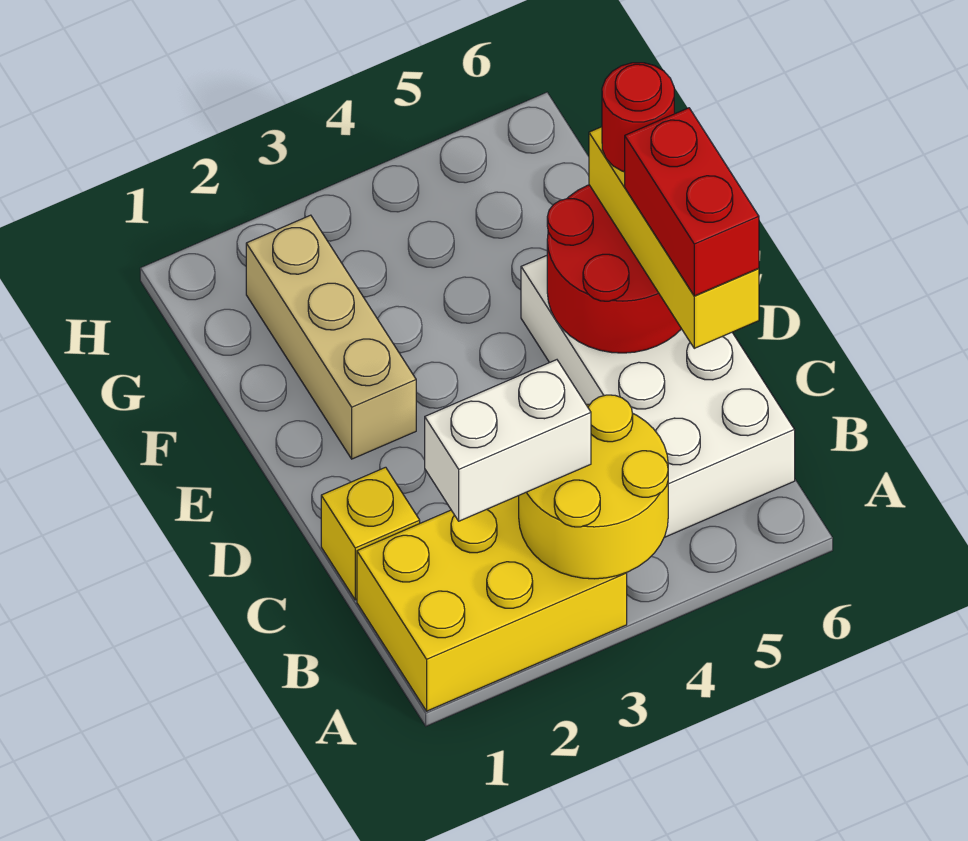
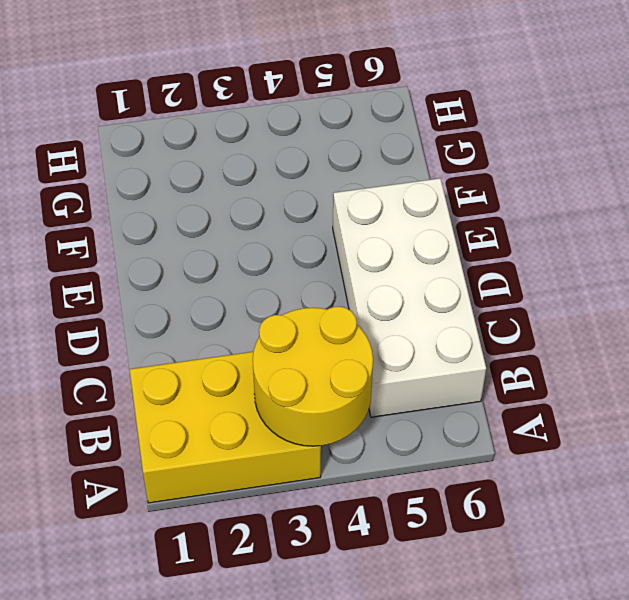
none -> yellow 1x1 brick [321,467,420,600]
none -> tan 1x3 brick [246,215,416,459]

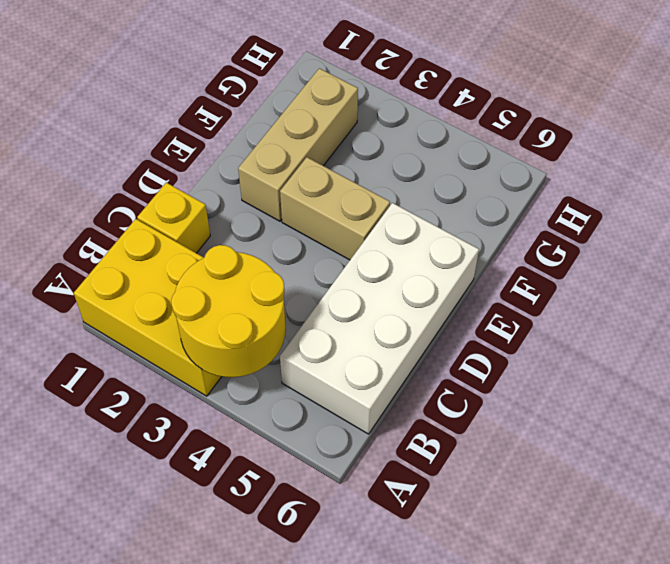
tan 1x2 brick [280,157,390,260] -> none
none -> red 2x2 round brick [547,185,681,353]
none -> white 1x2 brick [425,360,591,521]

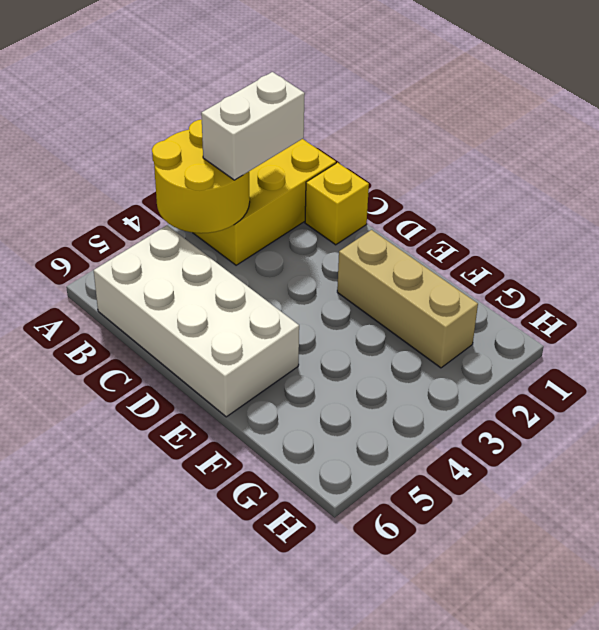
none -> red 2x2 round brick [547,185,681,353]
none -> yellow 1x3 brick [589,127,759,348]

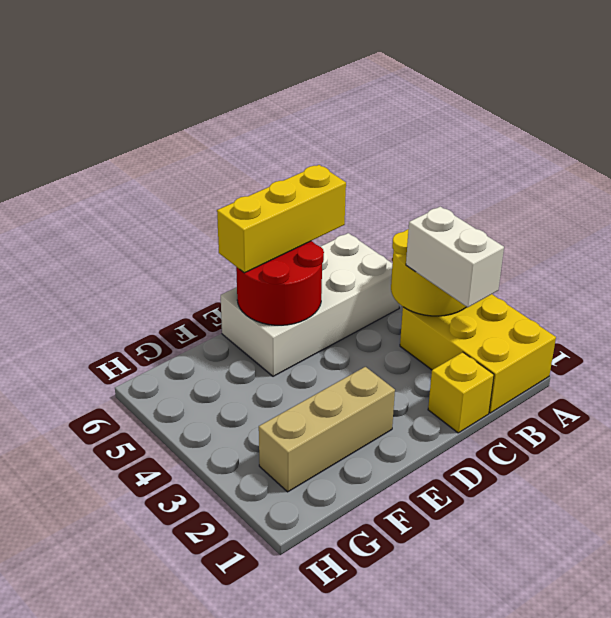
none -> red 1x2 brick [625,108,759,296]
none -> red 1x1 round brick [602,63,674,172]

